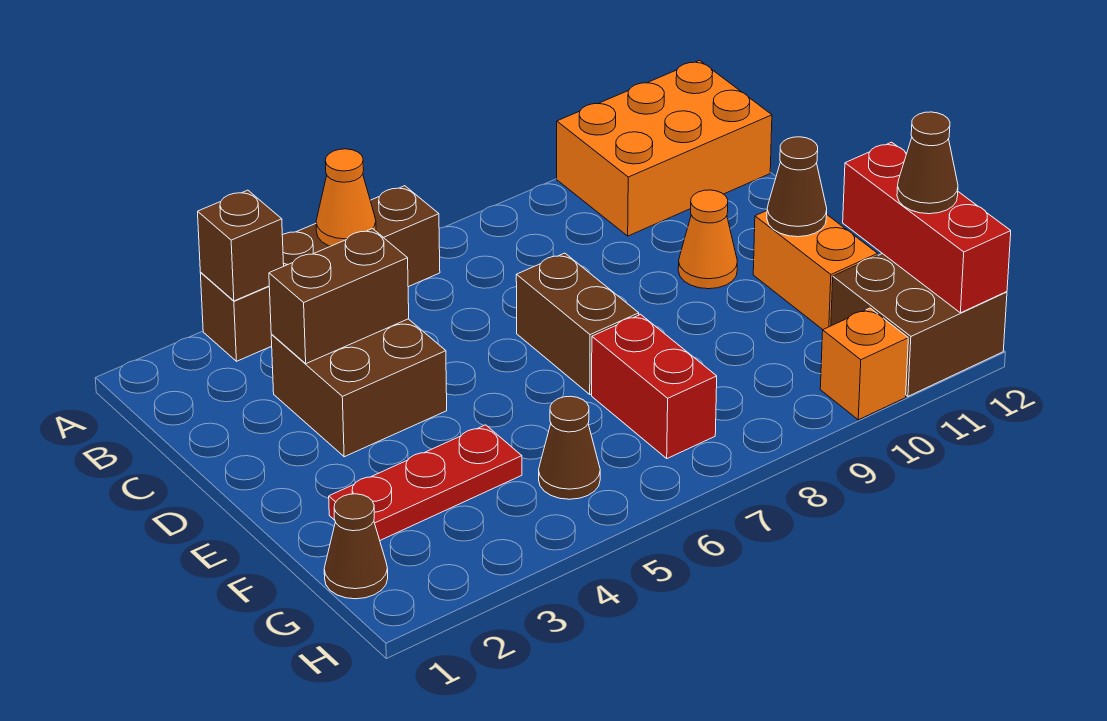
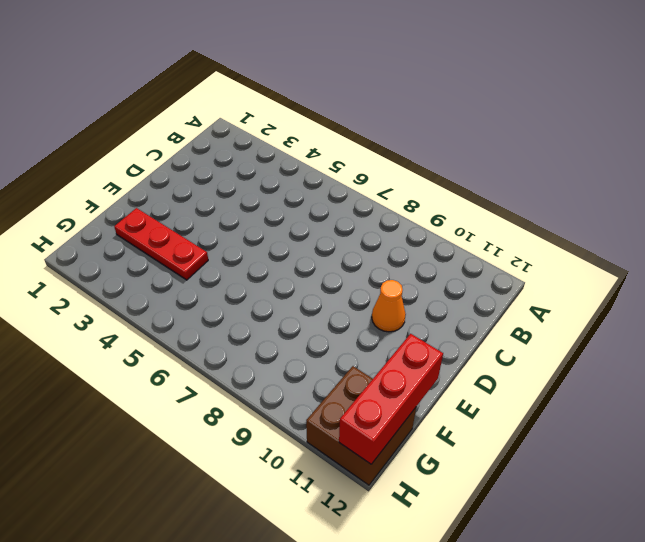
none -> brown 1x4 brick [200,186,440,361]
none -> orange 2x3 brick [557,60,772,236]
none -> brown 2x2 brick [271,319,447,457]

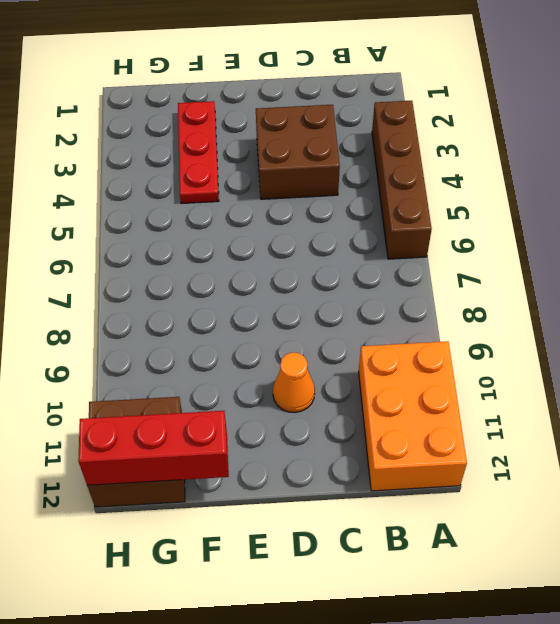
none -> brown 1x2 brick [516,253,639,394]
none -> orange 1x2 brick [753,211,878,330]
none -> red 1x2 brick [592,314,717,458]

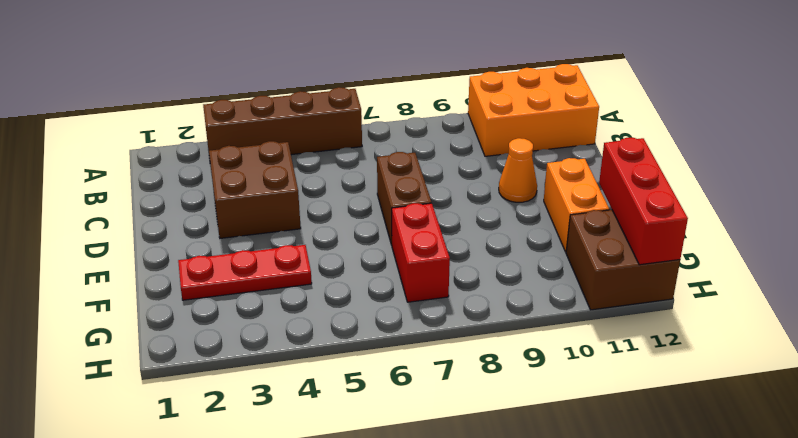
none -> brown 1x1 cone [324,494,388,599]
none -> brown 1x1 cone [539,396,600,499]
none -> orange 1x1 brick [820,308,908,420]

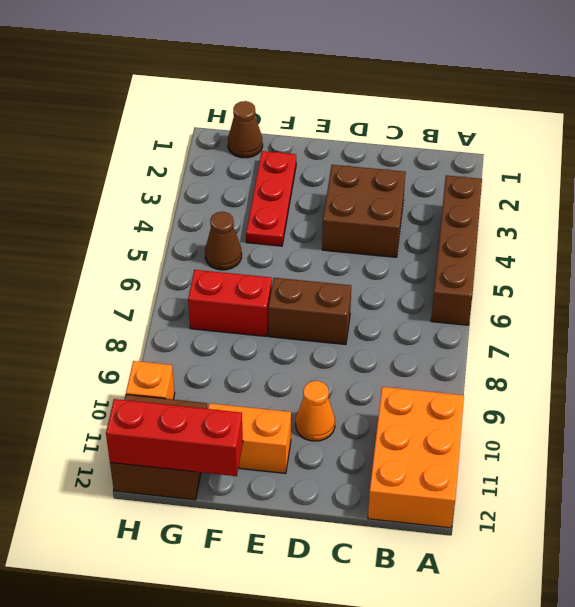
none -> brown 1x1 brick [198,190,284,301]
none -> orange 1x1 cone [316,149,376,246]
none -> brown 1x2 brick [269,228,409,364]

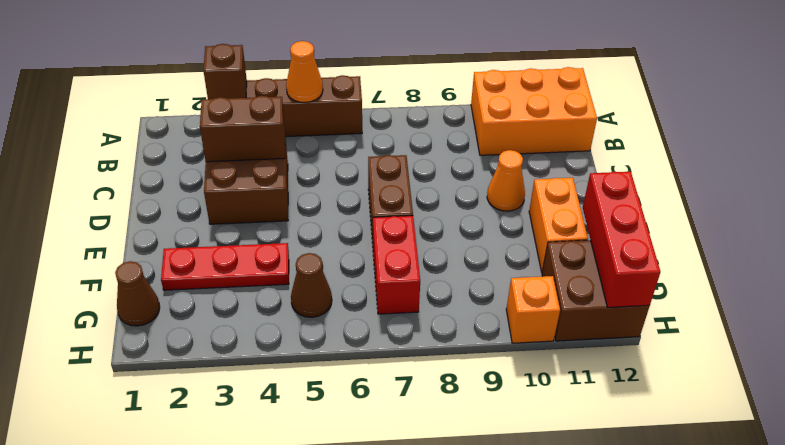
none -> brown 1x1 cone [767,137,827,237]
none -> brown 1x1 cone [897,112,958,214]

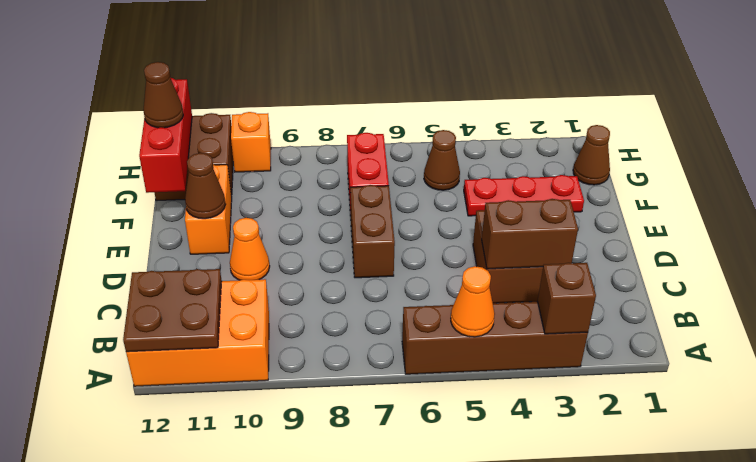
brown 2x2 plate [123,269,222,352] -> none

